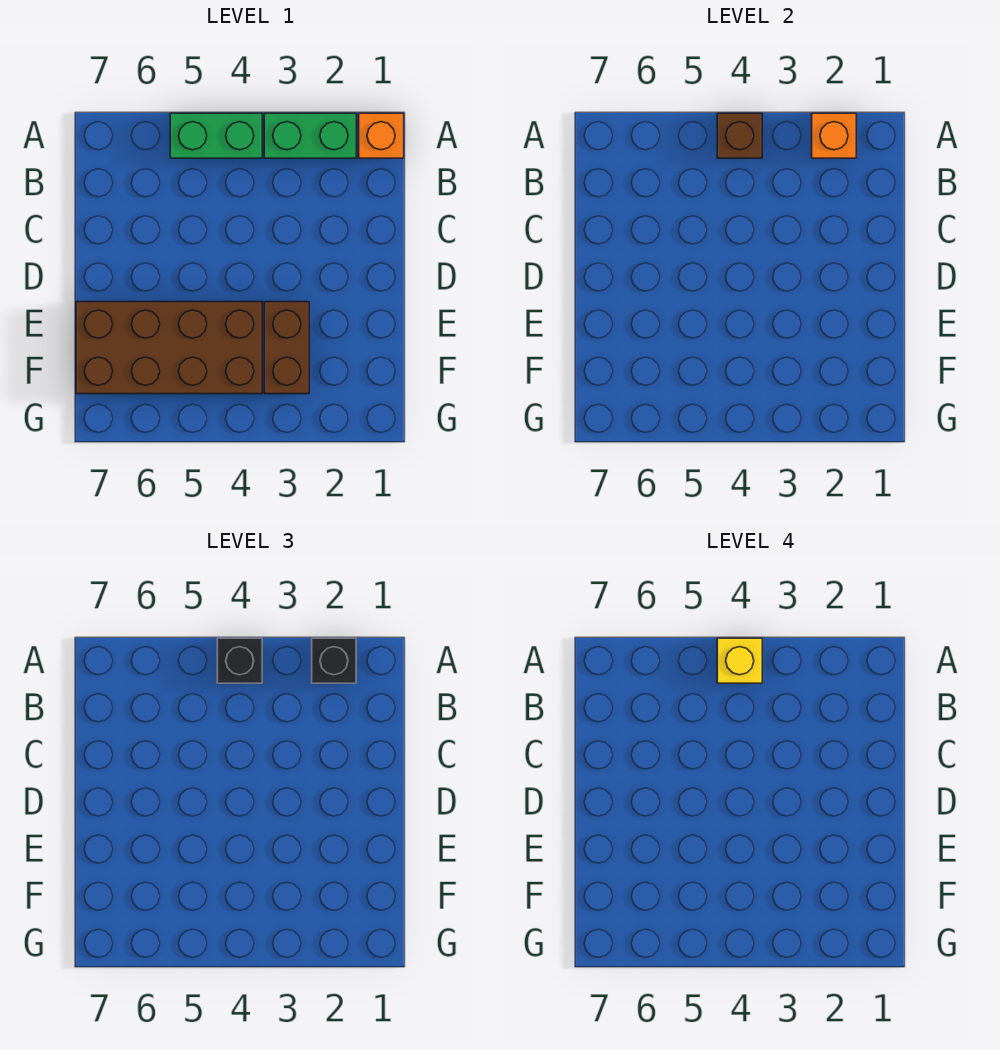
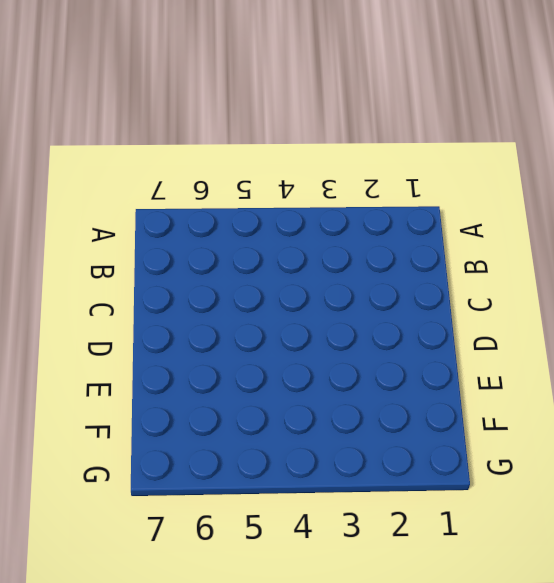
none -> orange 1x1 brick [359,113,404,158]
none -> green 1x2 brick [264,113,356,158]

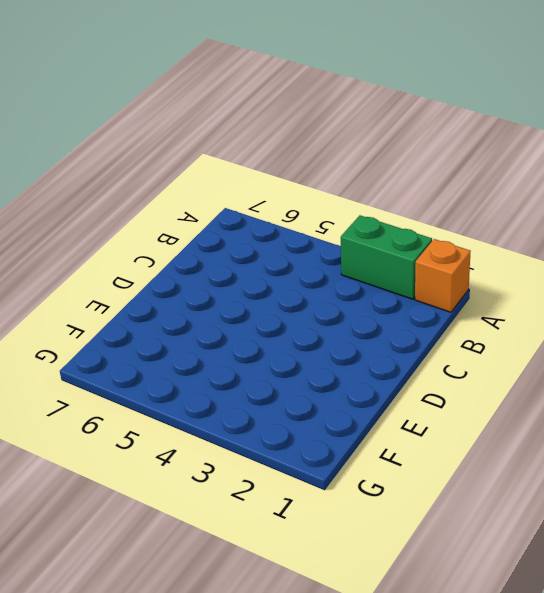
none -> green 1x2 brick [170,113,262,158]
none -> brown 1x2 brick [264,302,309,394]

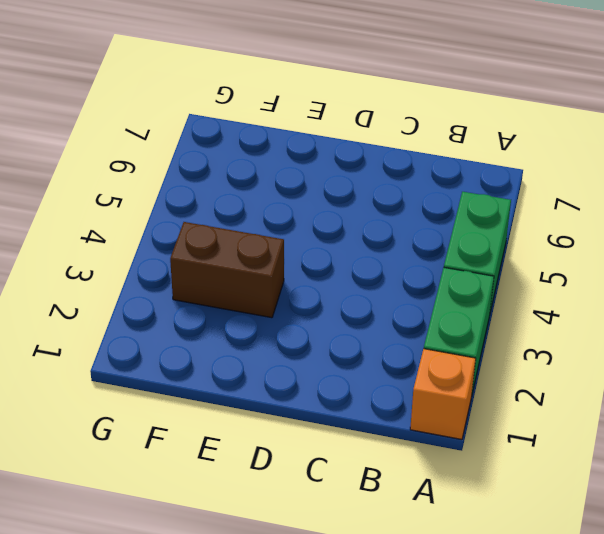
none -> brown 2x4 brick [76,302,262,394]
none -> orange 1x1 brick [812,113,856,158]

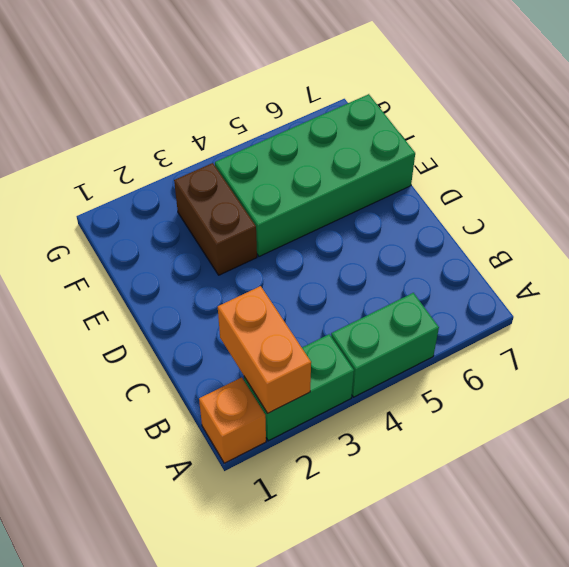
orange 1x2 brick [218,286,311,413] -> orange 1x1 brick [812,113,856,158]
green 2x4 brick [215,94,415,256] -> brown 2x4 brick [76,302,262,394]
none -> brown 1x1 brick [717,113,762,158]
none -> black 1x1 brick [312,638,356,683]

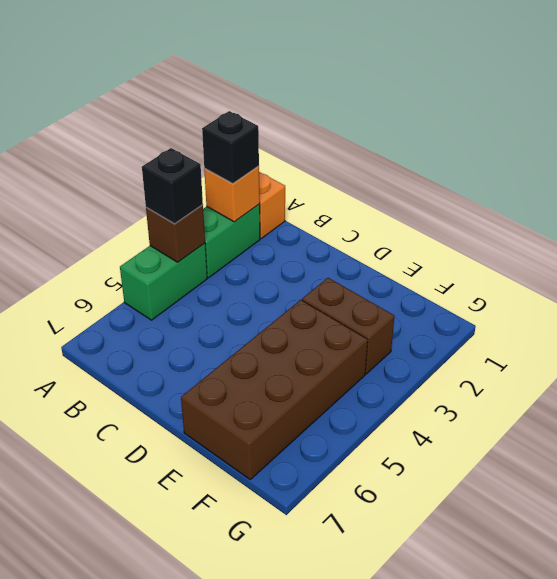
none -> yellow 1x1 brick [717,638,762,683]

